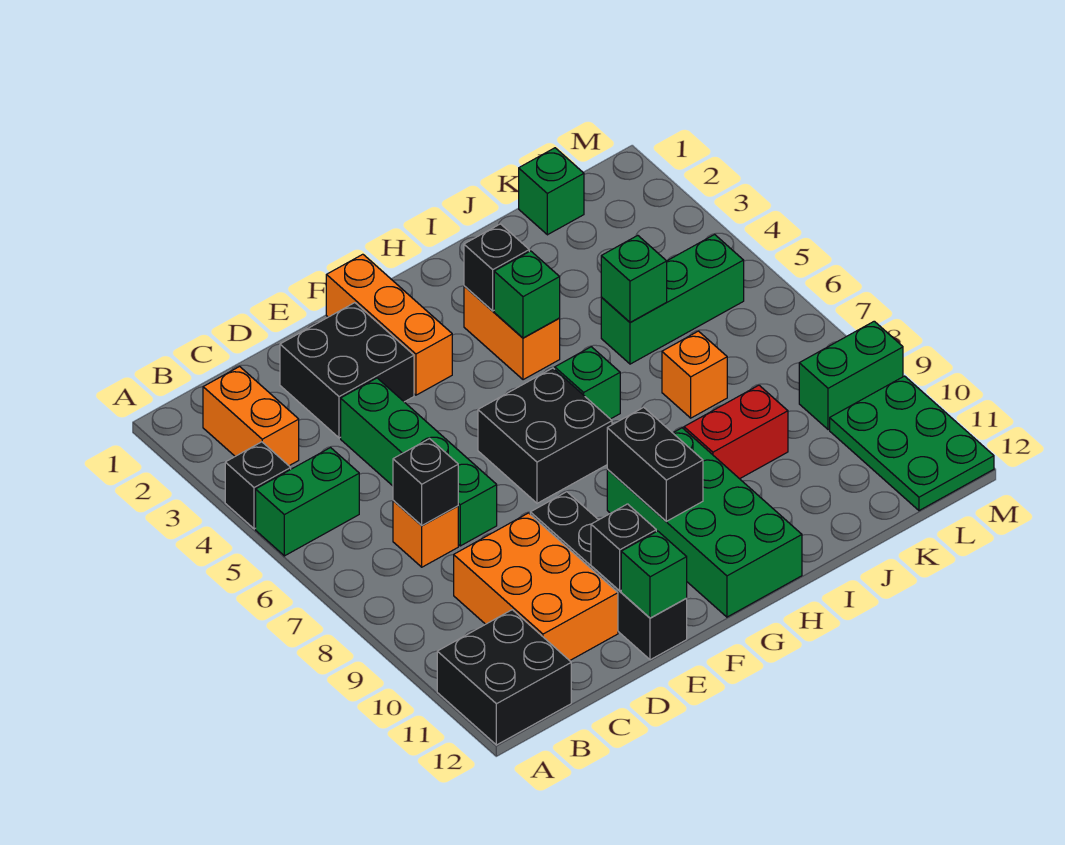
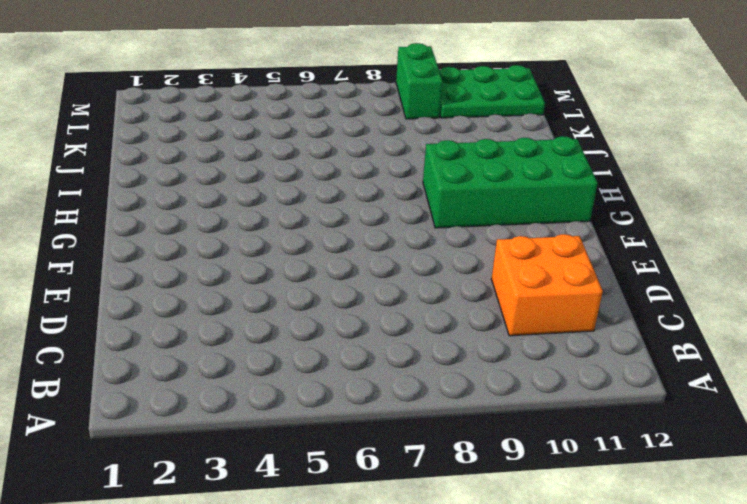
orange 2x2 brick [491,234,603,336] -> orange 2x3 brick [454,513,618,661]
none -> black 1x1 brick [225,442,291,529]
none -> green 1x2 brick [256,448,359,556]
none -> black 2x2 brick [437,610,571,745]

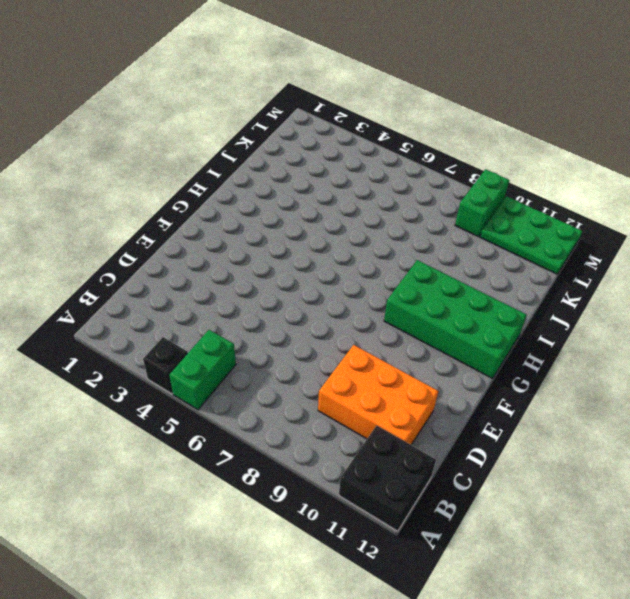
none -> orange 1x2 brick [203,367,299,466]
none -> orange 1x1 brick [393,500,458,567]
none -> black 2x2 brick [280,303,414,438]

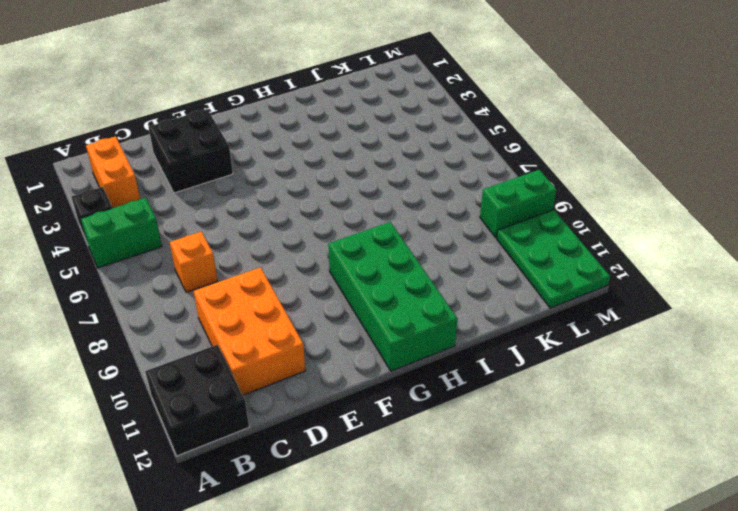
none -> green 1x4 brick [341,378,497,546]
none -> black 1x4 brick [530,492,687,660]
none -> orange 1x3 brick [326,254,452,395]

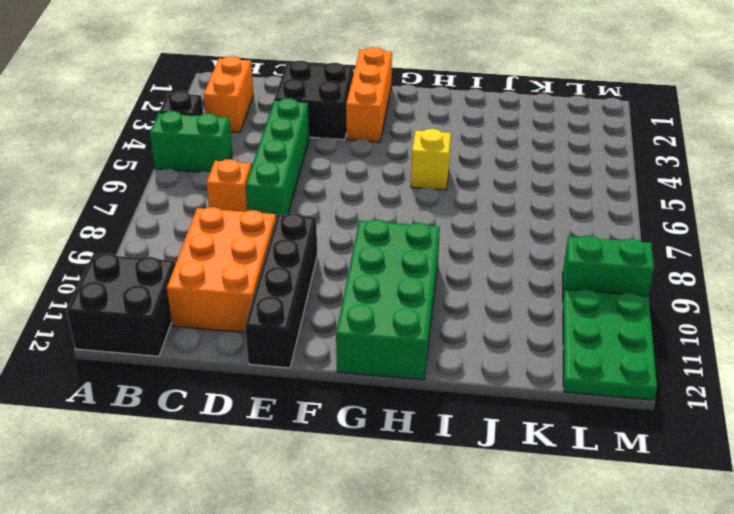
yellow 1x1 brick [411,129,451,190] -> none
none -> black 2x2 brick [478,368,612,503]
none -> orange 1x2 brick [464,286,560,380]
none -> green 1x1 brick [555,347,620,419]

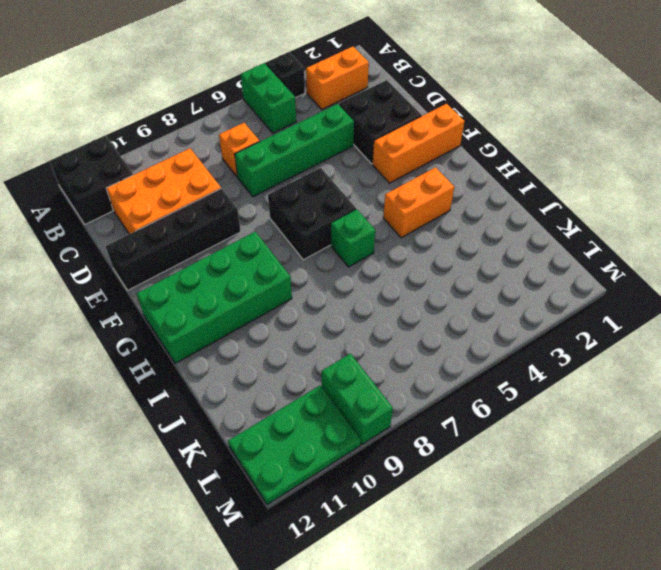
none -> red 1x2 brick [684,385,788,479]
none -> green 1x3 brick [601,235,744,364]
none -> orange 1x1 brick [662,331,727,418]

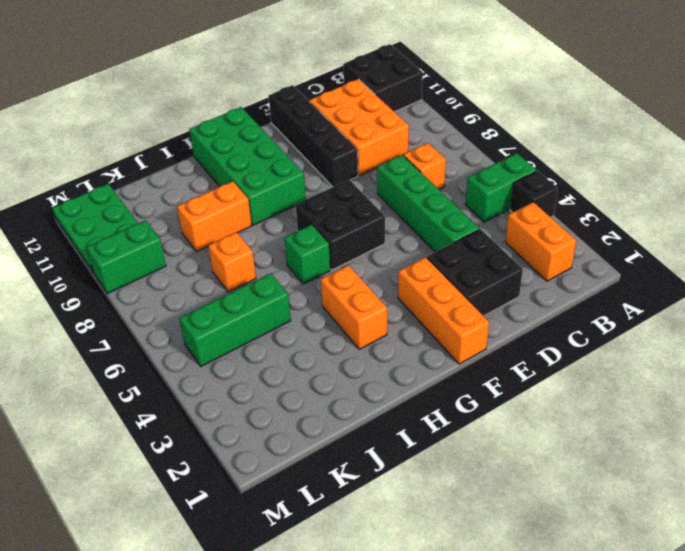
orange 1x2 brick [177,181,252,251] -> red 1x2 brick [684,385,788,479]
none -> green 1x1 brick [519,148,584,235]
none -> black 1x1 brick [393,439,458,526]
none -> black 1x1 brick [591,504,656,591]

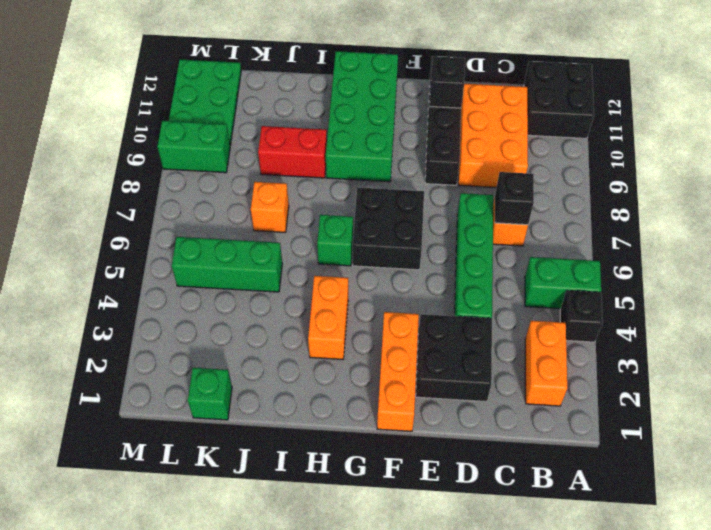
none -> green 1x1 brick [621,531,687,618]
none -> black 1x2 brick [607,407,703,521]
none -> black 1x1 brick [464,224,529,311]

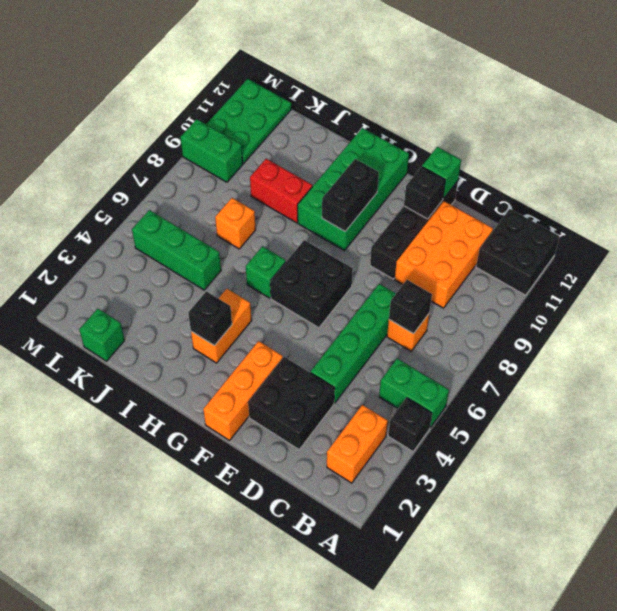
none -> green 1x1 brick [494,251,560,338]
none -> green 1x1 brick [601,235,667,323]

